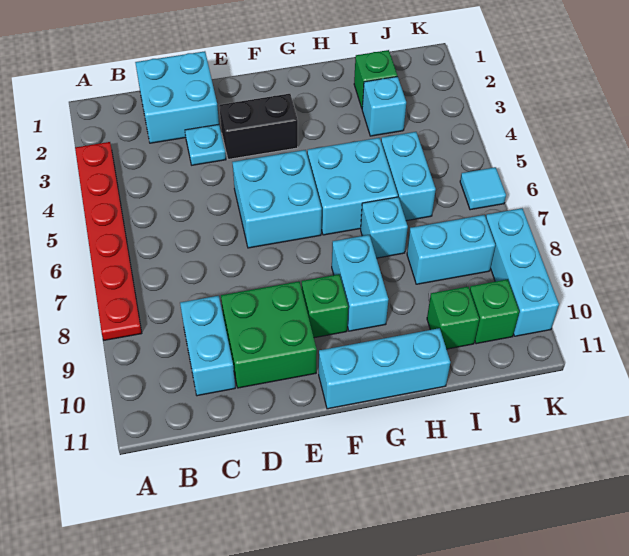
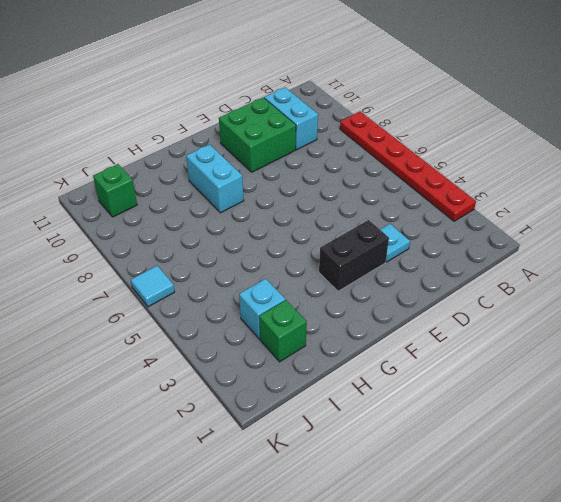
none -> cyan 2x2 brick [135,51,219,143]
none -> cyan 2x2 brick [232,150,322,248]
none -> green 1x1 brick [302,274,348,338]

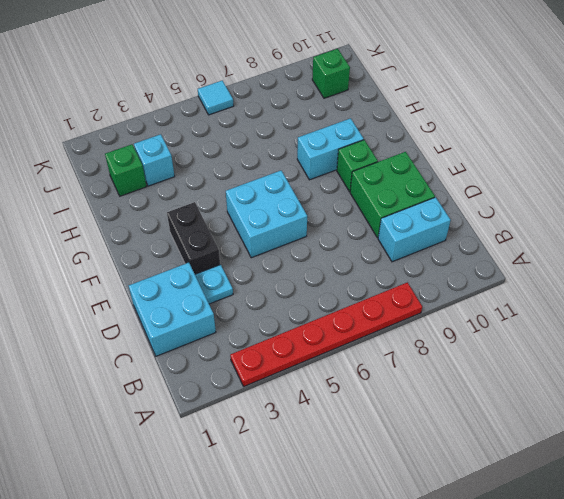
none -> cyan 1x3 brick [319,328,450,409]
none -> cyan 2x2 brick [307,138,398,235]
none -> cyan 1x1 brick [361,197,408,258]

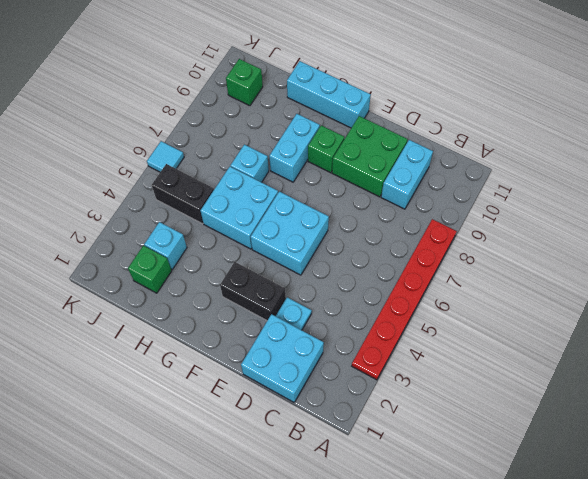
black 1x2 brick [152,164,214,224] -> cyan 1x2 brick [381,132,436,221]
none -> cyan 1x2 brick [407,215,495,284]
none -> green 1x1 brick [427,287,479,349]
none -> cyan 1x3 brick [486,208,559,336]

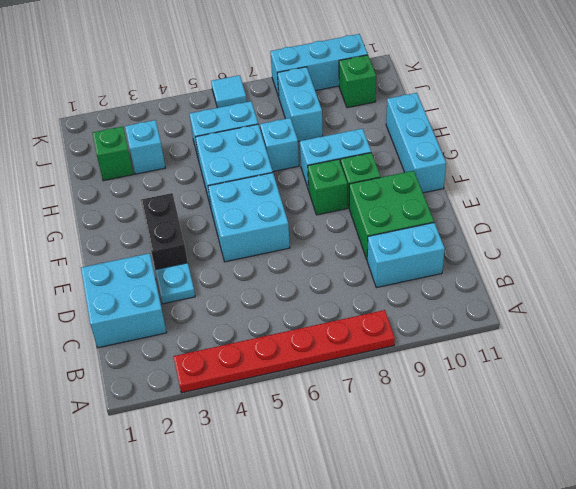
green 1x1 brick [308,159,347,215] -> green 1x1 brick moved to [427,287,479,349]

